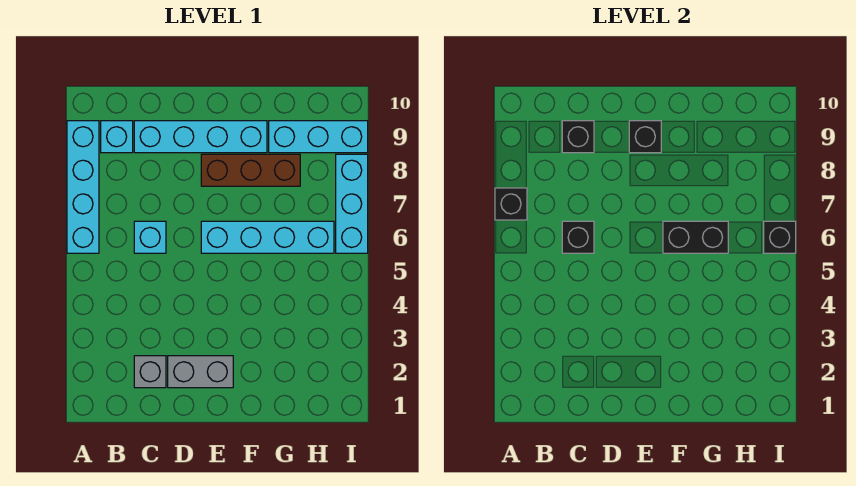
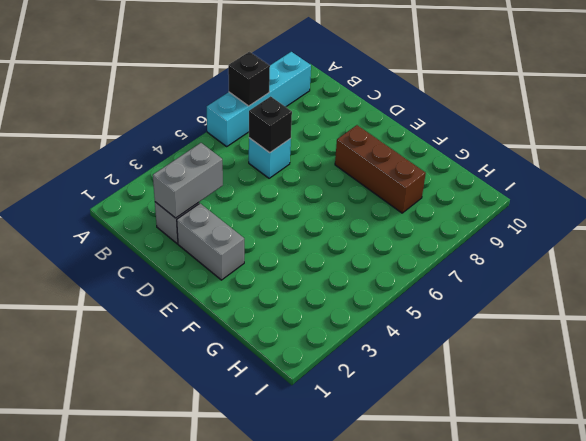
grey 1x2 brick [153,143,223,218] -> none
none -> cyan 1x1 brick [101,121,133,153]
none -> cyan 1x4 brick [134,121,267,153]
none -> cyan 1x4 brick [201,221,334,253]

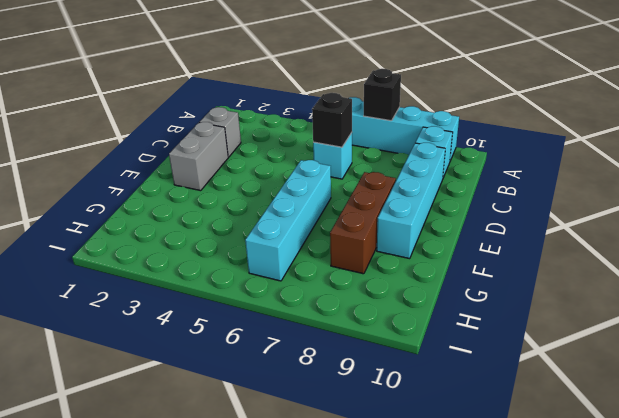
none -> cyan 1x3 brick [269,121,368,153]
none -> cyan 1x3 brick [336,154,368,253]
none -> black 1x1 brick [562,121,594,153]

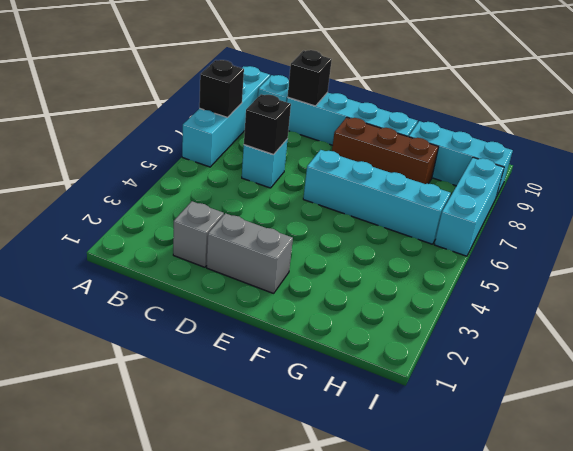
none -> black 1x1 brick [629,121,661,153]
none -> black 1x2 brick [663,221,728,253]
none -> black 1x1 brick [764,221,796,253]

